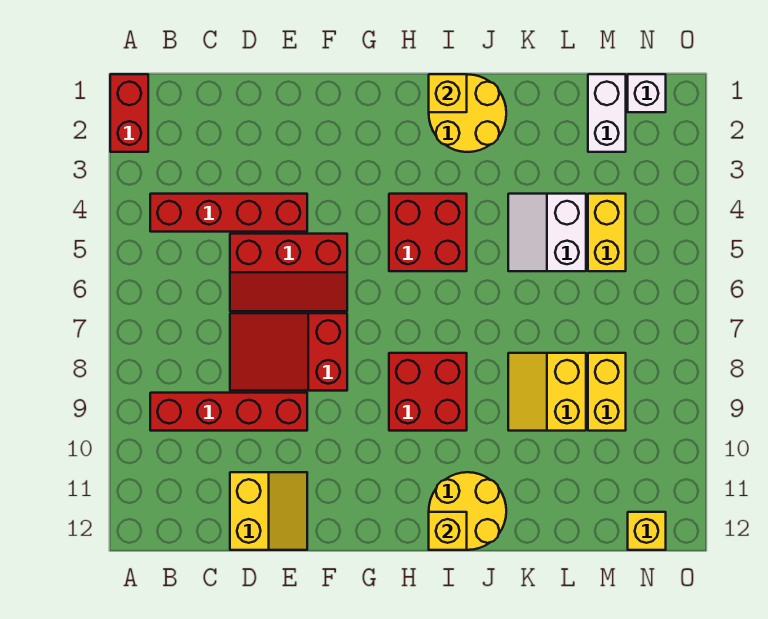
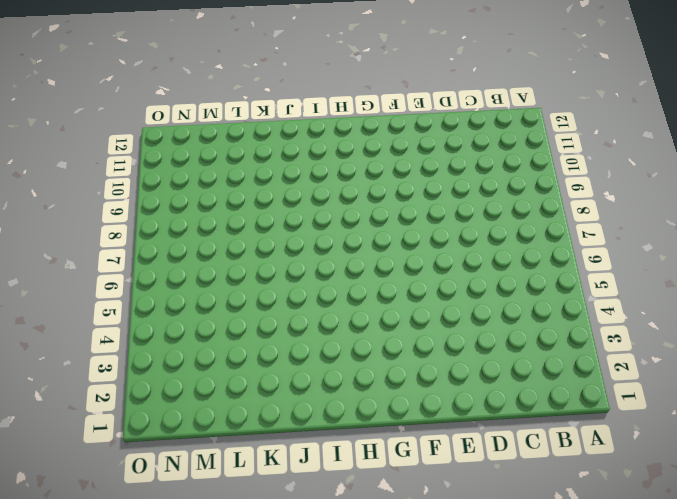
none -> red 1x2 brick [110,74,148,152]
none -> red 1x4 brick [150,194,307,232]
none -> red 1x4 brick [150,393,307,431]

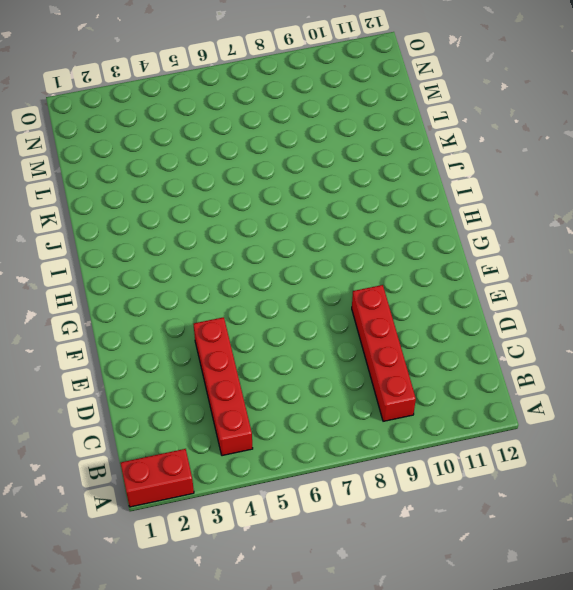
none -> red 2x3 slope [230,234,347,311]
none -> red 2x3 slope [230,313,347,391]
none -> yellow 2x2 slope [230,472,307,550]

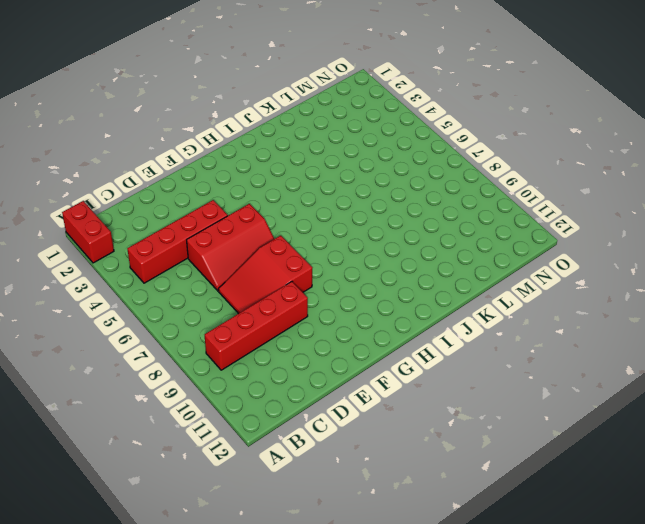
none -> yellow 2x2 slope [230,472,307,550]
none -> red 2x2 brick [389,194,467,271]
none -> red 2x2 brick [389,353,467,431]

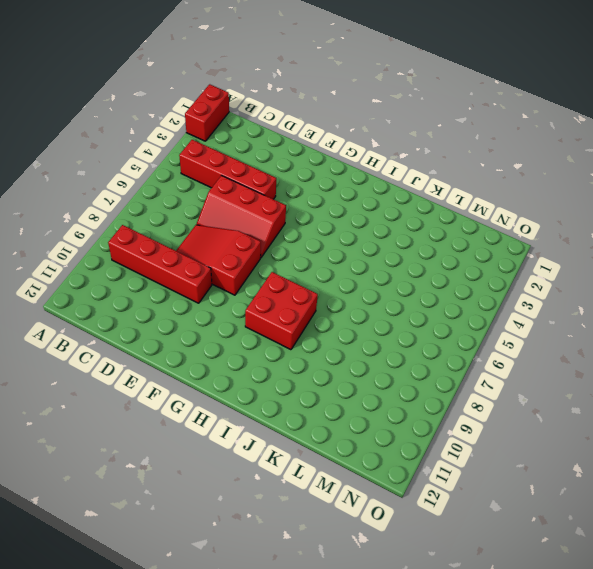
none -> yellow 2x2 slope [230,472,307,550]
none -> red 2x2 brick [389,194,467,271]
none -> yellow 2x2 round brick [429,75,506,152]

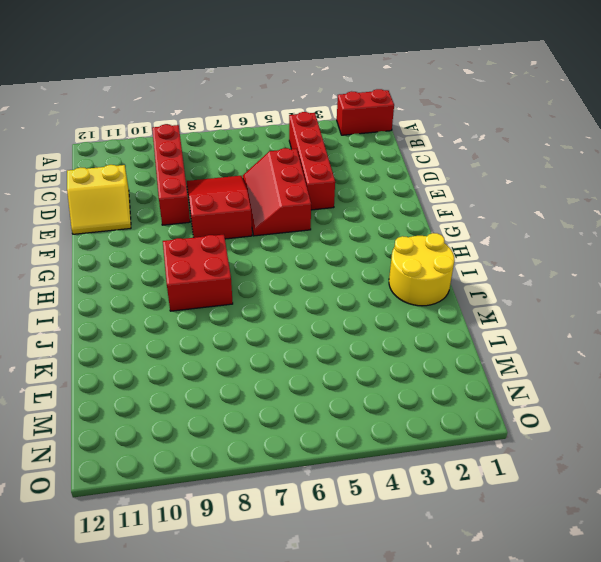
none -> red 2x2 brick [389,194,467,271]
none -> yellow 2x2 round brick [429,472,506,550]
none -> white 2x2 slope [508,194,586,271]

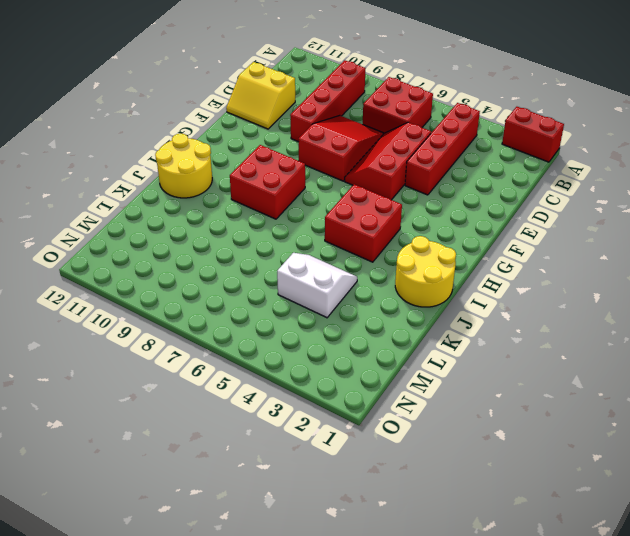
red 2x2 brick [363,77,433,134] -> none
none -> yellow 2x2 slope [508,353,586,431]
none -> white 1x2 brick [588,74,626,152]
none -> yellow 1x2 brick [588,194,626,271]

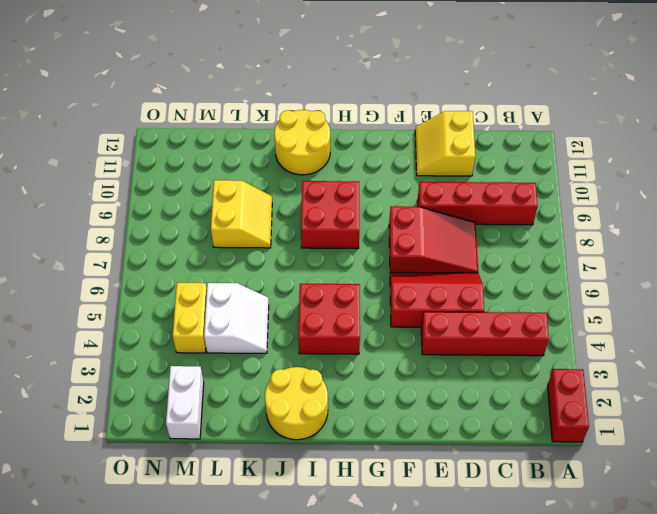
none -> yellow 1x2 brick [588,353,626,431]
none -> white 1x1 brick [628,74,666,112]
none -> yellow 1x1 brick [628,512,666,550]

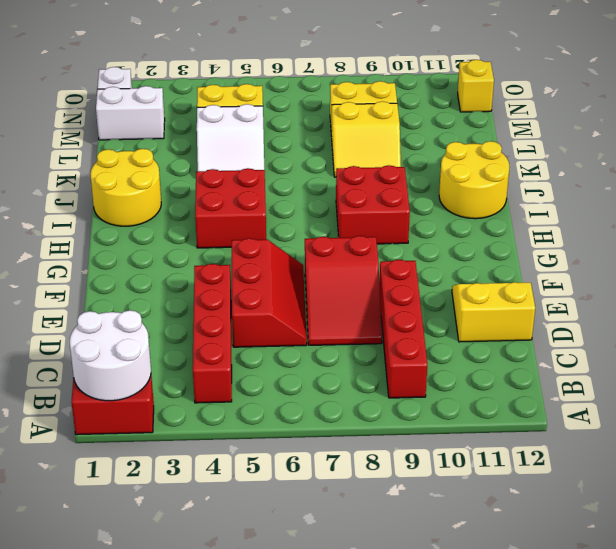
white 2x2 round brick [70,310,151,401] -> none
none -> yellow 1x1 brick [429,74,467,112]
none -> yellow 1x1 brick [429,512,467,550]

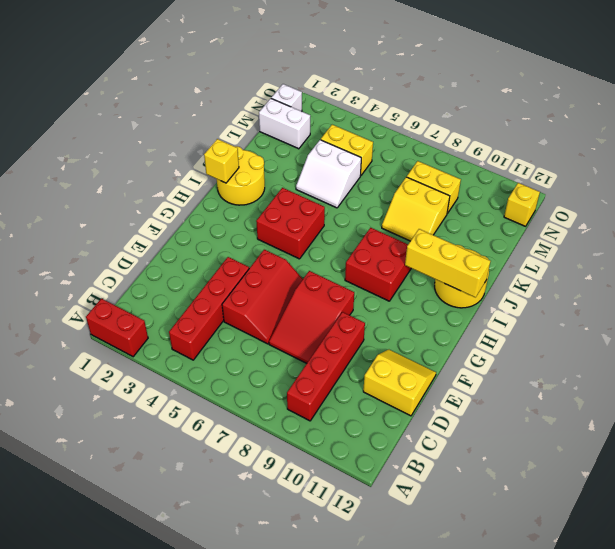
yellow 1x3 brick [405,229,490,297] -> yellow 1x1 brick [429,512,467,550]

